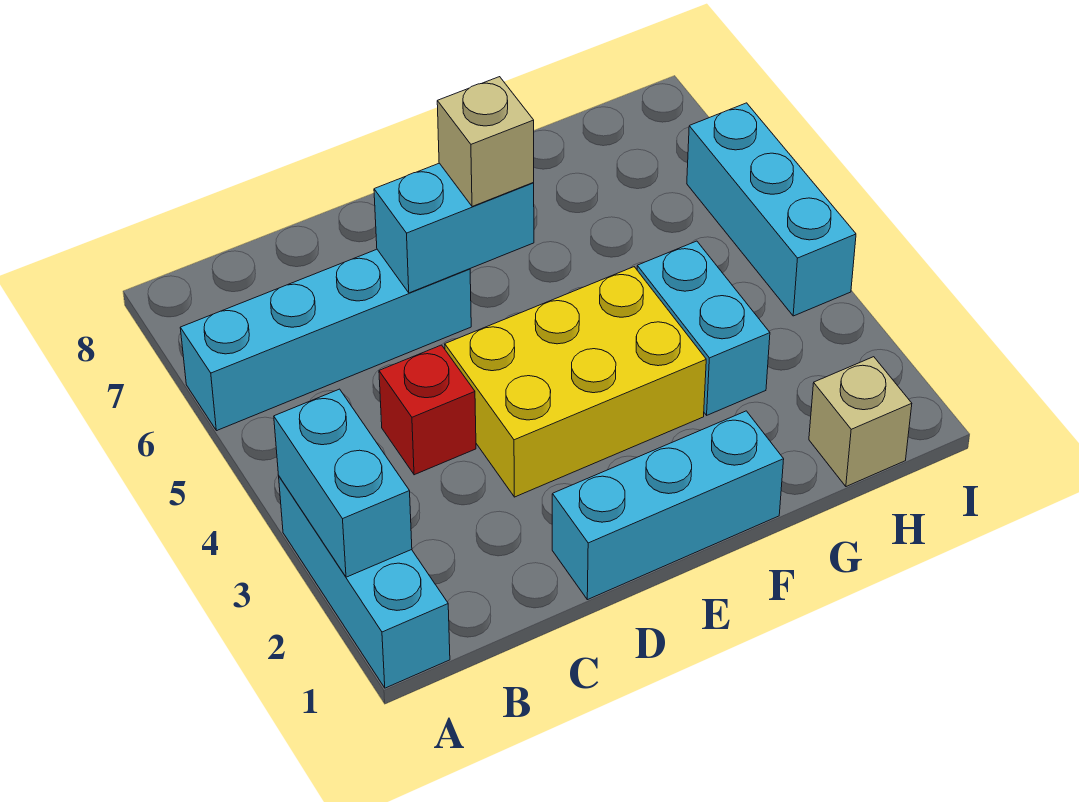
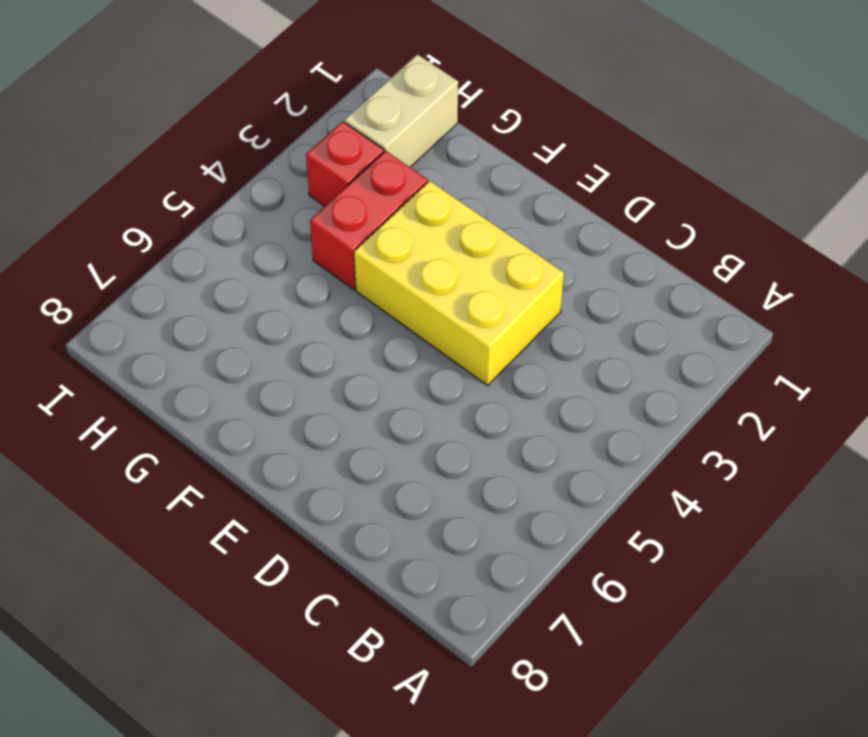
red 1x2 brick [310,151,428,289] -> cyan 1x2 brick [637,241,770,415]
tan 1x2 brick [345,54,458,167] -> tan 1x1 brick [809,357,912,487]
red 1x1 brick [306,121,384,206] -> red 1x1 brick moved to [379,345,476,475]
none -> cyan 1x3 brick [279,477,450,688]
none -> cyan 1x4 brick [180,249,471,431]

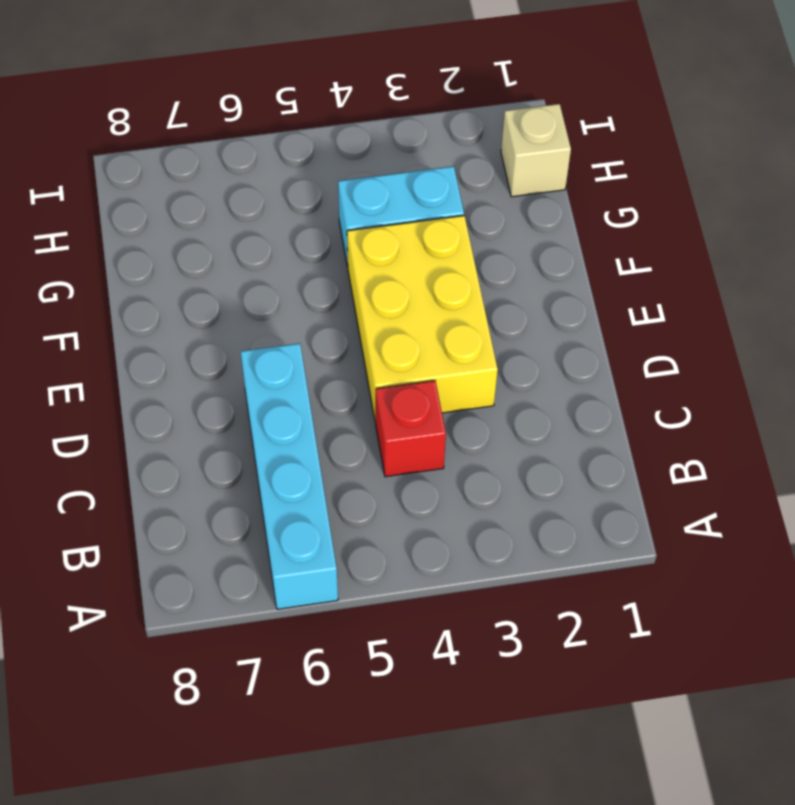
none -> cyan 1x3 brick [279,477,450,688]
none -> cyan 1x3 brick [552,411,784,600]

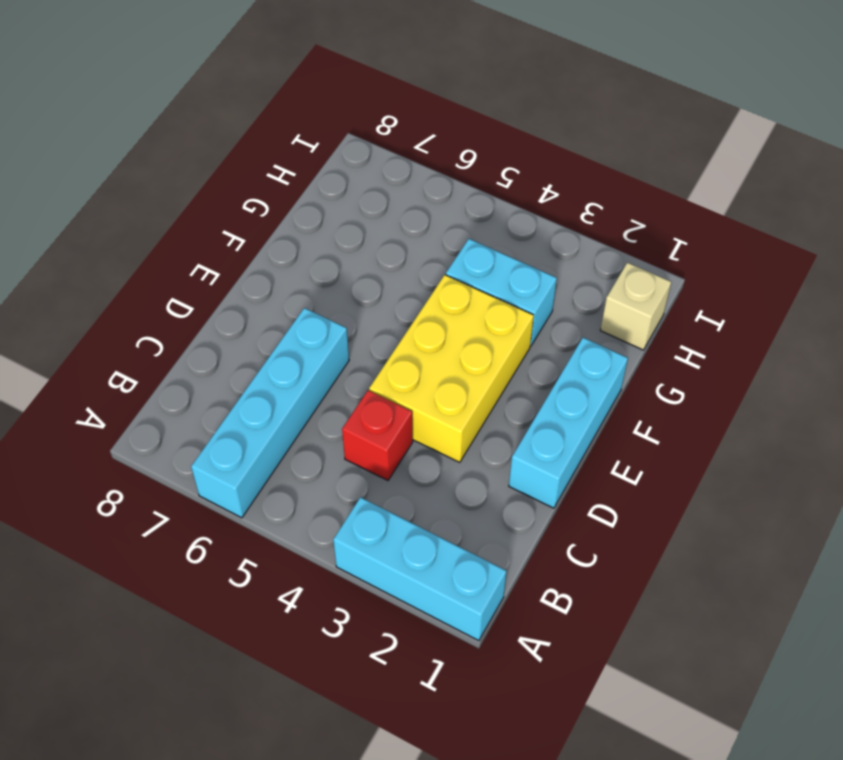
none -> cyan 1x3 brick [687,103,856,316]
none -> cyan 1x2 brick [274,389,412,577]

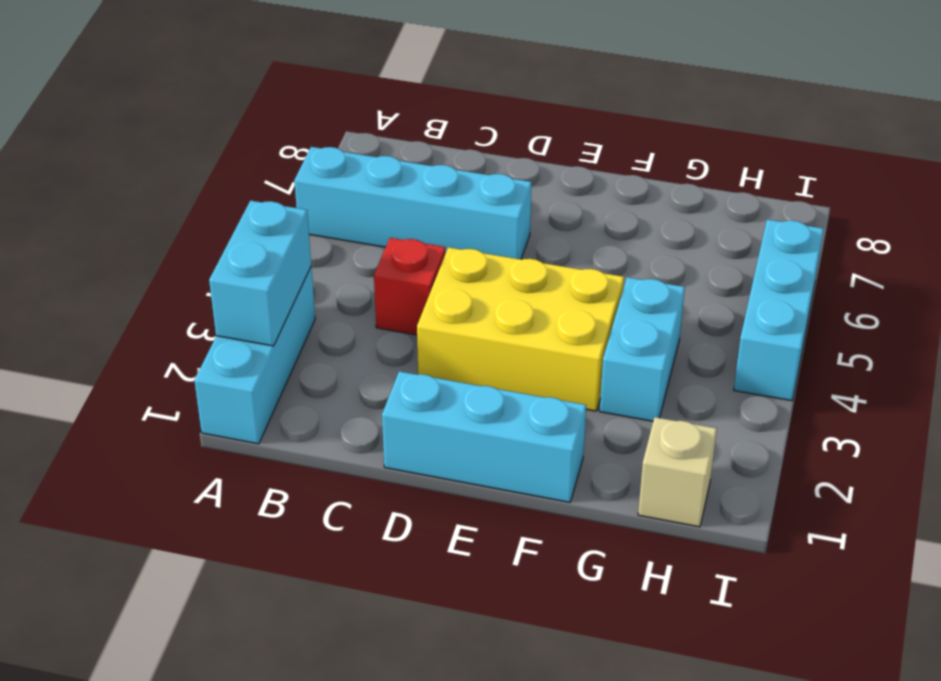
none -> cyan 1x2 brick [374,163,534,293]
none -> tan 1x1 brick [437,77,534,207]

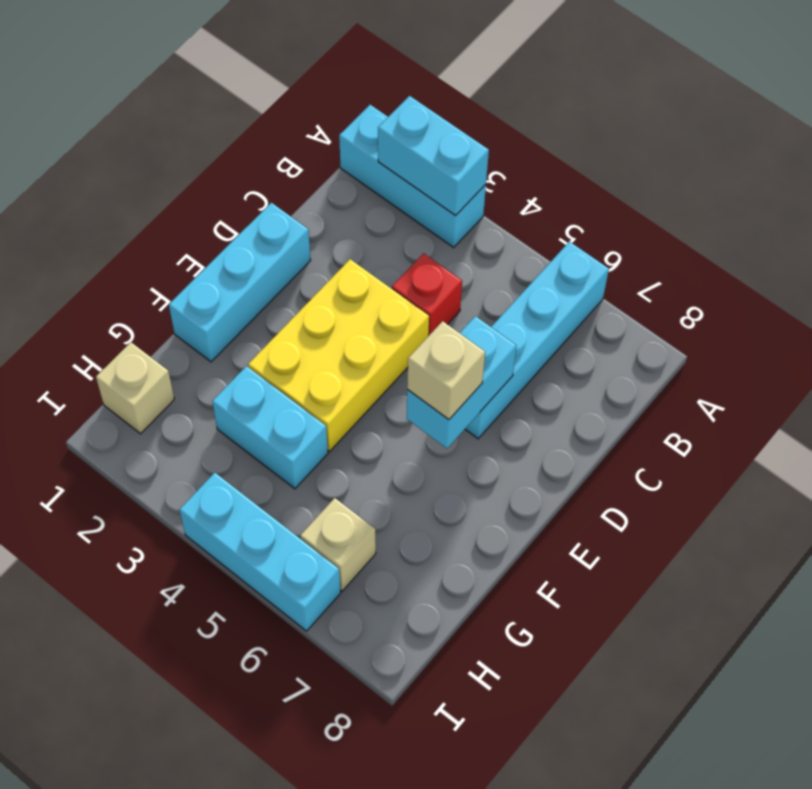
tan 1x1 brick [300,498,376,591] -> none

